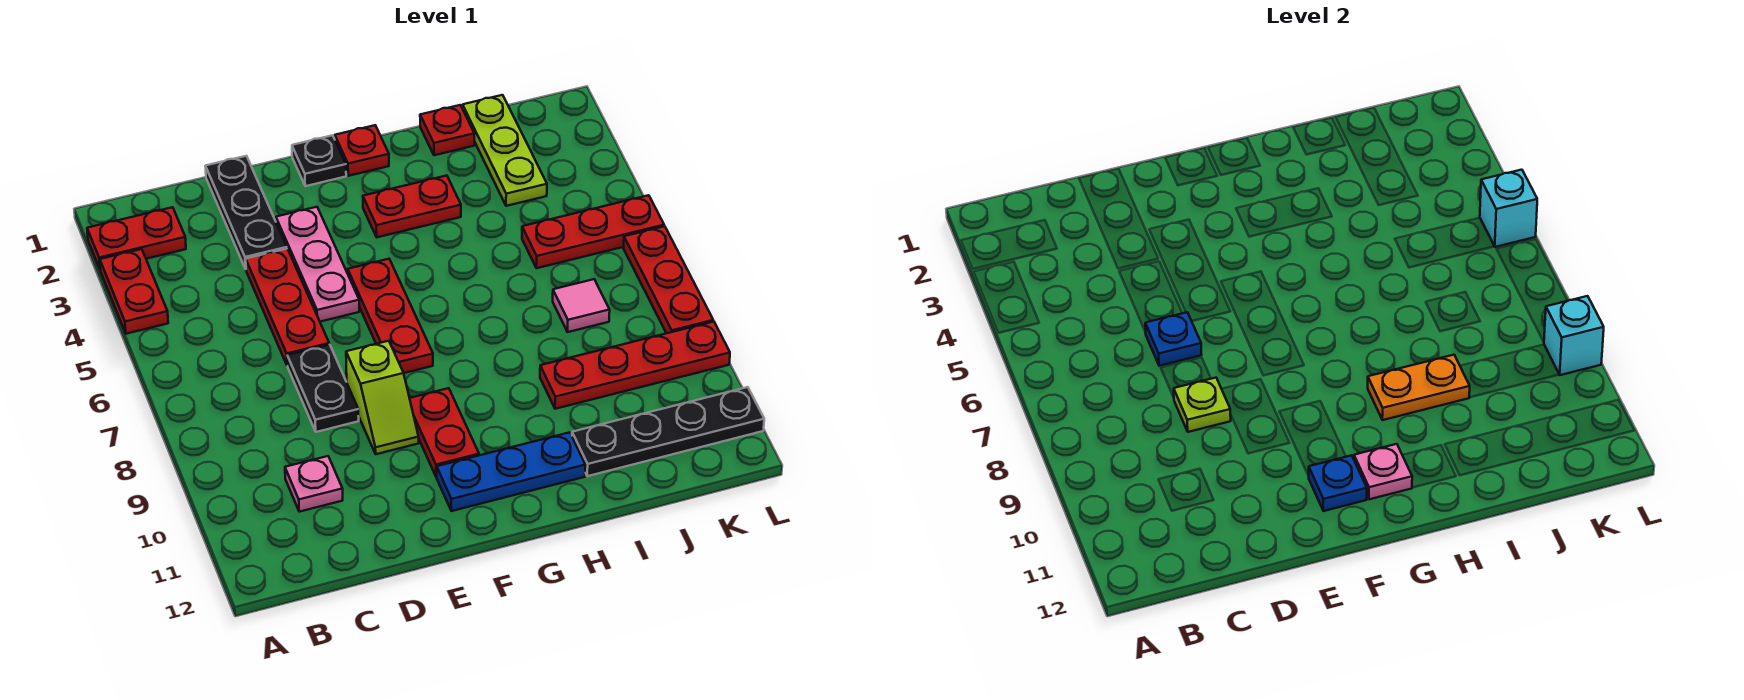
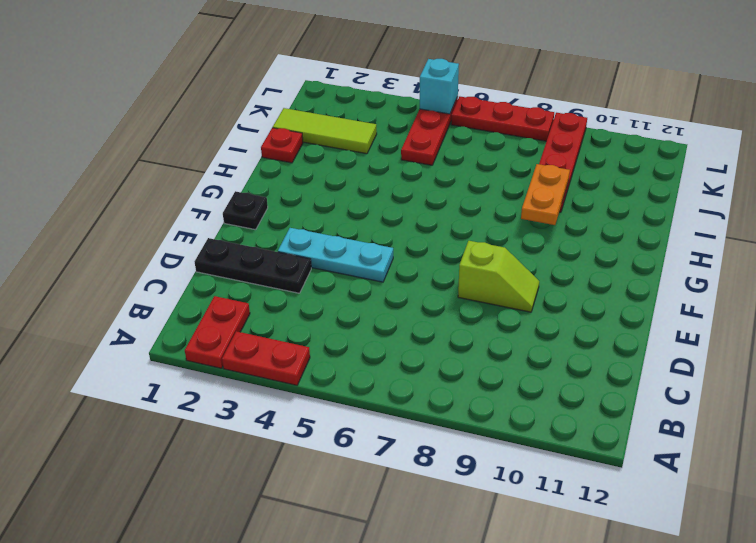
cyan 1x3 plate [278,228,393,282] -> pink 1x3 plate [276,207,359,322]
lime 1x3 tile [273,108,377,154] -> lime 1x3 plate [463,95,547,206]
none -> pink 1x1 plate [285,456,343,512]
none -> red 1x3 plate [246,249,329,366]
none -> black 1x2 plate [287,345,359,432]

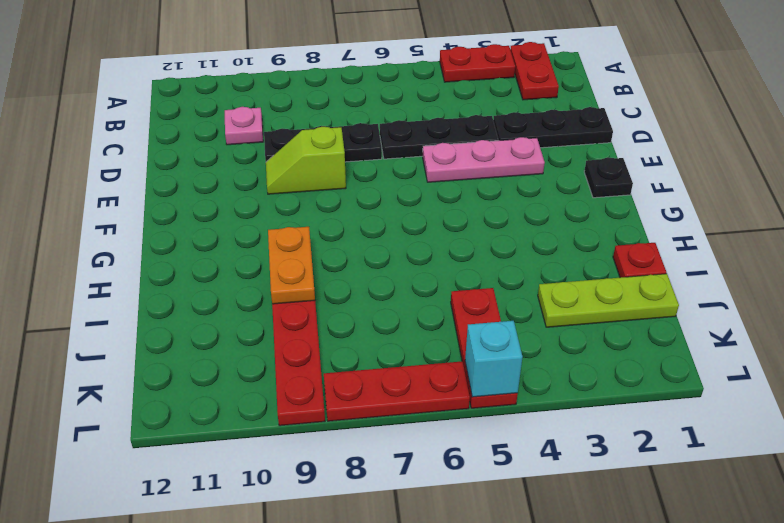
black 1x3 plate [380,115,498,159] -> red 1x3 plate [246,249,329,366]
black 1x3 plate [264,123,382,162] -> black 1x2 plate [287,345,359,432]
none -> red 1x3 plate [348,259,433,373]
none -> red 1x2 plate [410,388,479,477]
none -> blue 1x3 plate [437,432,585,511]

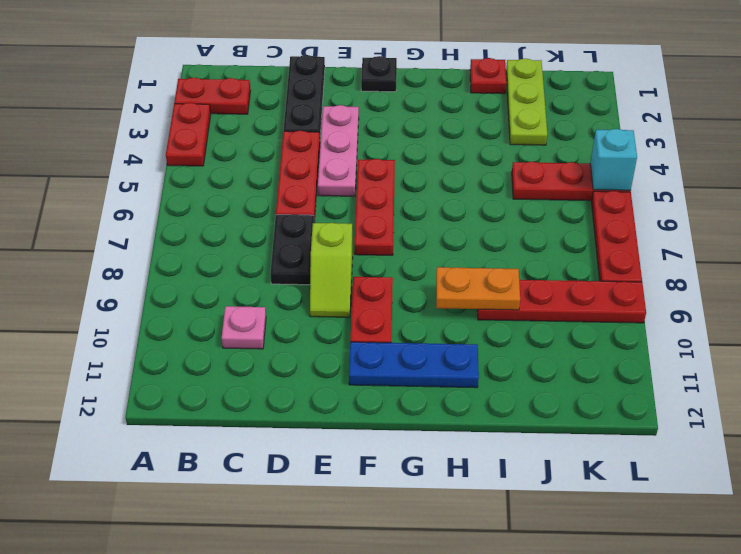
none -> red 1x1 plate [335,125,389,176]
none -> red 1x2 plate [363,176,461,237]
none -> black 1x4 plate [572,387,764,476]

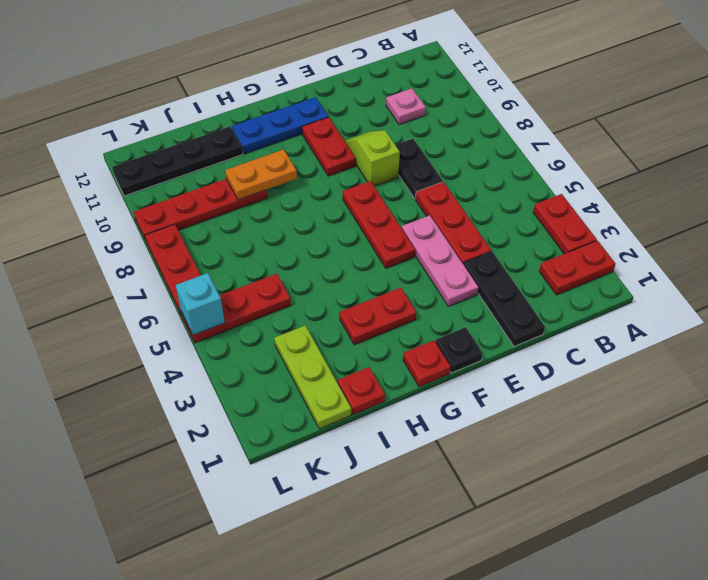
none -> pink 1x1 tile [553,279,610,332]
none -> blue 1x1 plate [1145,312,1202,366]
none -> lime 1x1 plate [1174,378,1231,432]

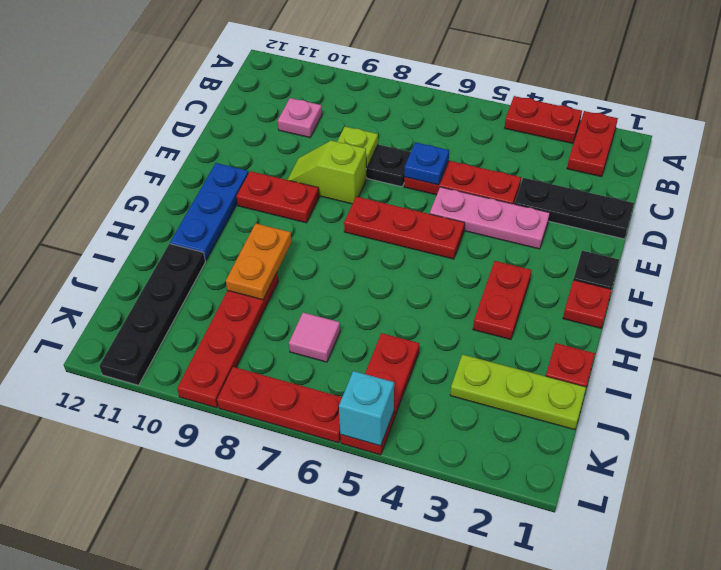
none -> blue 1x1 plate [1309,455,1367,511]
none -> pink 1x1 plate [1354,444,1412,499]
none -> cyan 1x1 brick [1544,296,1604,375]

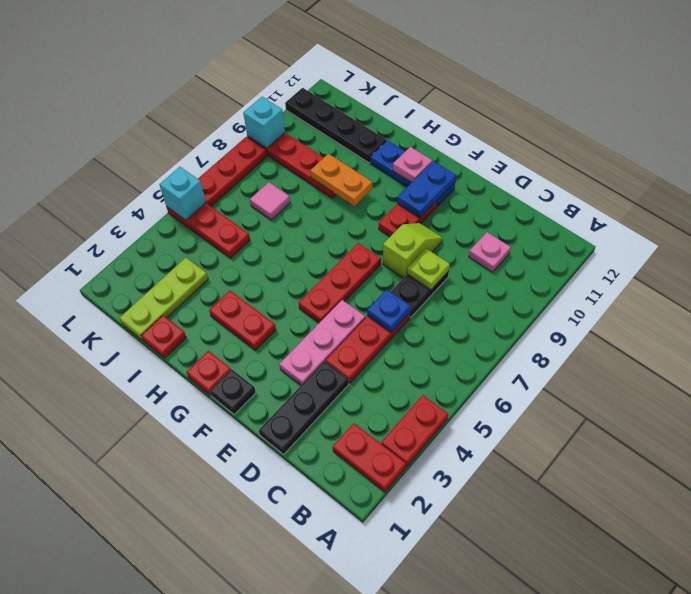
blue 1x2 plate [397,161,456,218] -> blue 1x1 plate [1309,455,1367,511]

